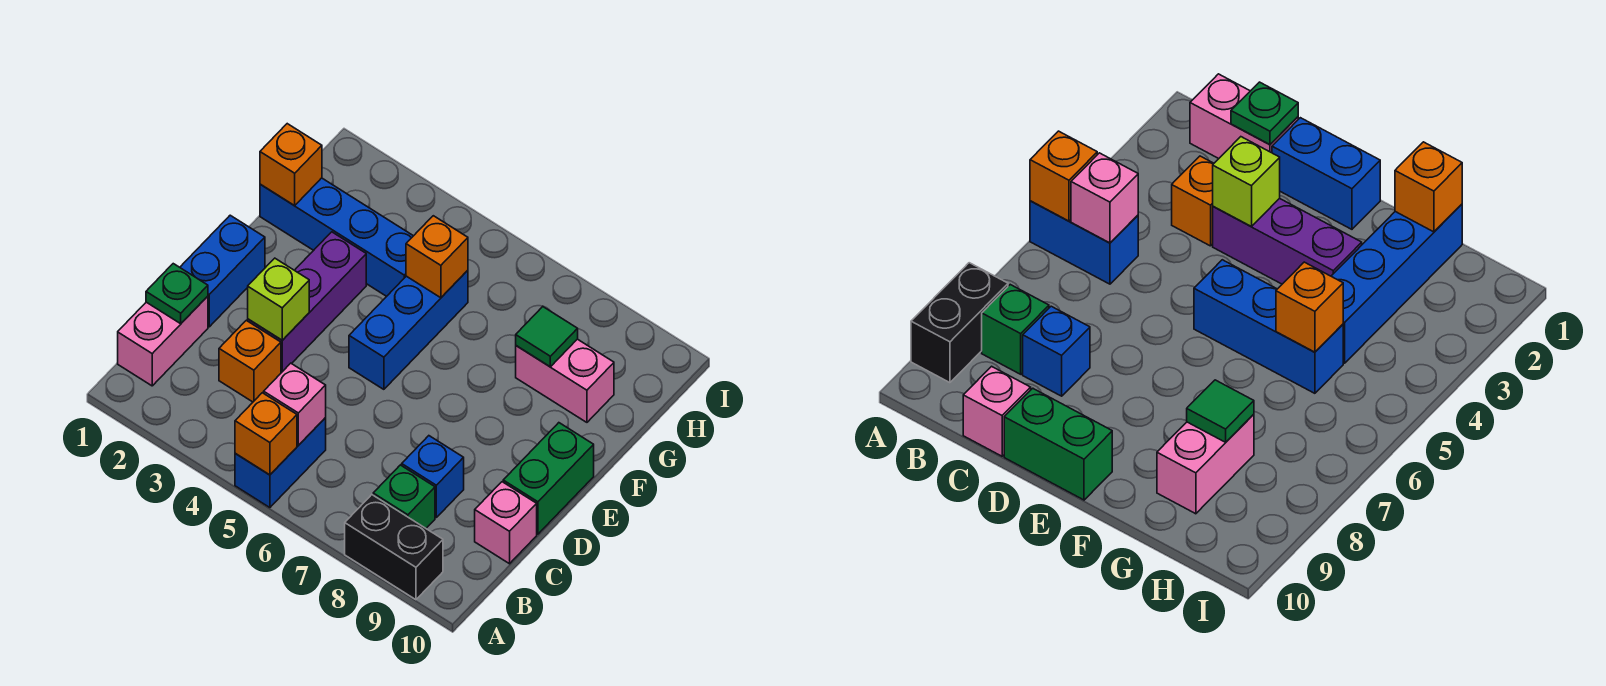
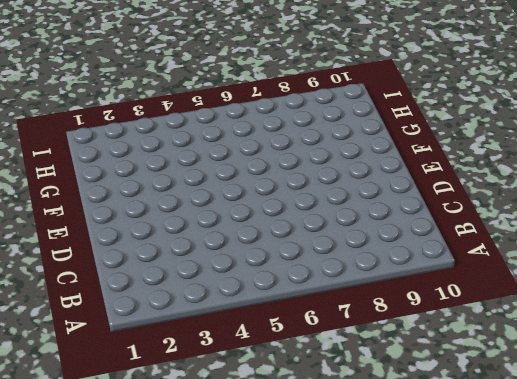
none -> blue 1x2 brick [235,418,326,508]
none -> black 1x2 brick [345,495,443,600]
none -> pink 1x2 brick [118,296,208,386]

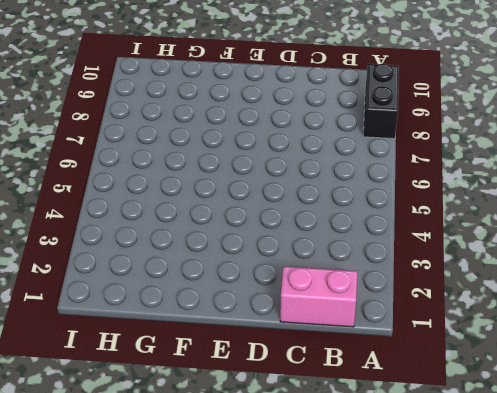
none -> blue 1x2 brick [235,418,326,508]
none -> green 1x1 brick [373,465,435,528]
none -> orange 1x1 brick [219,320,281,402]

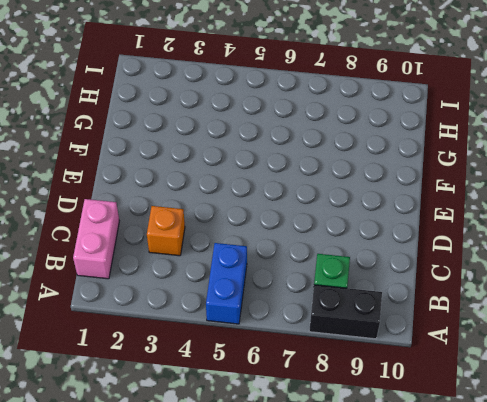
none -> blue 1x1 brick [402,436,464,517]
none -> pink 1x1 brick [475,482,537,564]
none -> blue 1x2 brick [180,215,265,327]

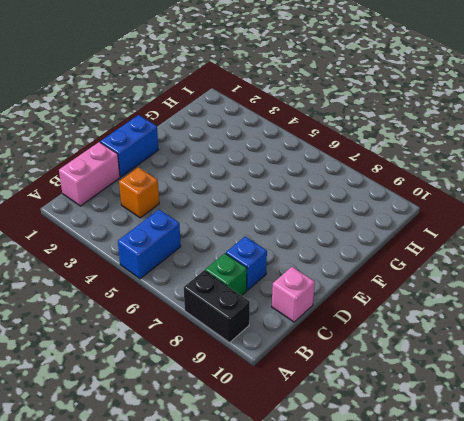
none -> purple 1x3 brick [248,232,366,373]
none -> green 1x2 brick [503,423,594,534]
none -> blue 1x3 brick [349,270,468,389]

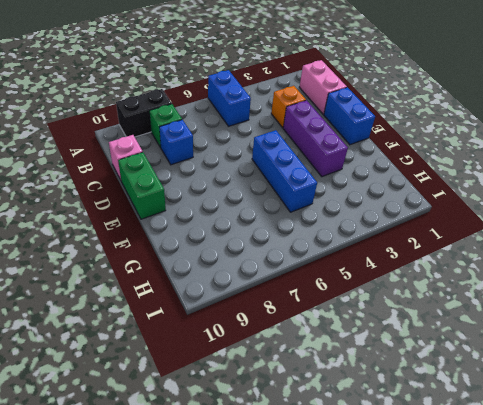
none -> blue 1x4 brick [260,178,413,296]
none -> pink 1x2 brick [516,339,614,422]
none -> orange 1x1 brick [235,393,297,475]

